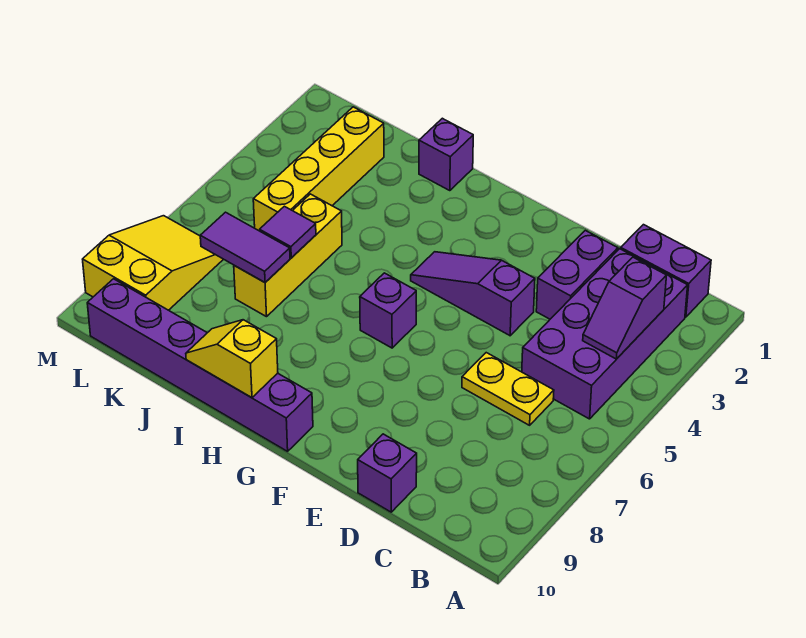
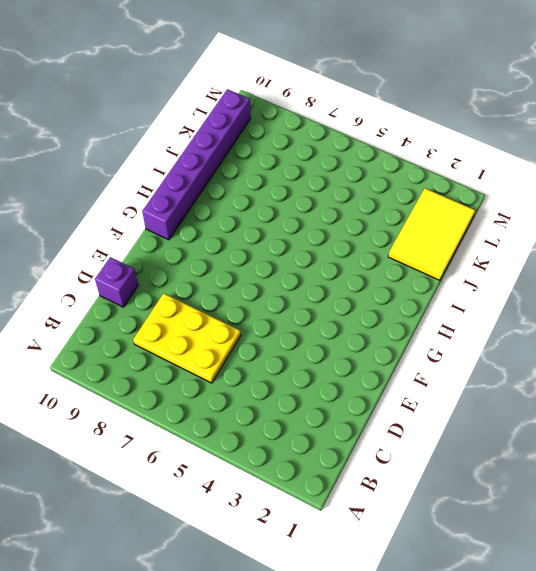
yellow 2x3 plate [133,294,241,383] -> yellow 1x2 plate [462,353,554,425]
yellow 2x3 tile [388,188,475,280] -> yellow 1x4 brick [253,107,384,231]
none -> purple 1x2 brick [621,225,711,317]
none -> purple 2x4 brick [522,249,688,419]
none -> purple 1x2 brick [536,230,618,319]

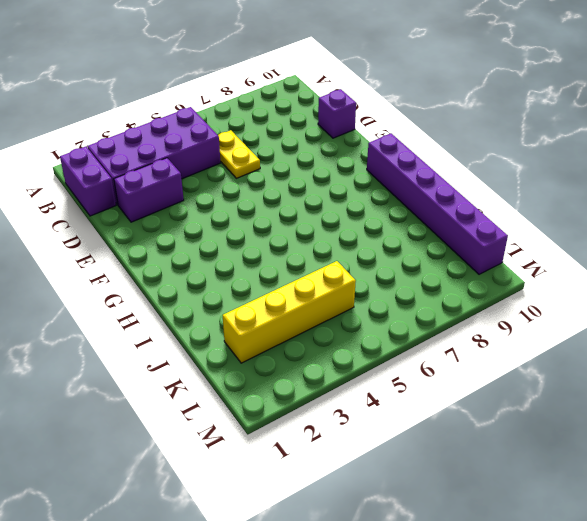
none -> purple 1x3 slope [411,252,535,336]
none -> purple 1x1 brick [360,273,416,348]
none -> purple 1x1 brick [419,118,473,191]

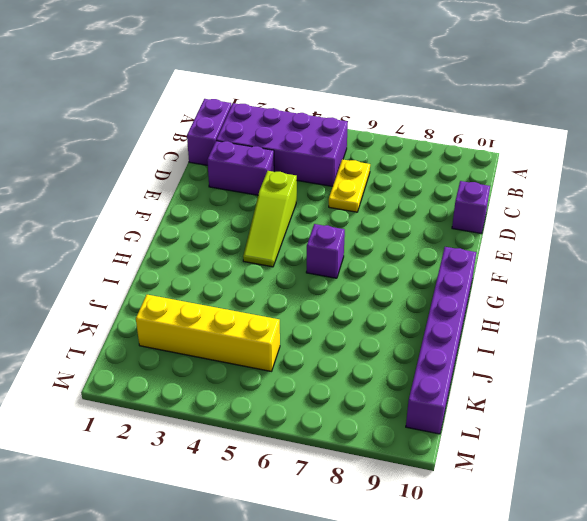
lime 1x3 slope [243,171,297,267] -> purple 1x3 slope [411,252,535,336]
none -> purple 1x1 brick [419,118,473,191]
none -> yellow 1x3 brick [234,194,342,317]
none -> yellow 2x3 slope [83,216,223,310]

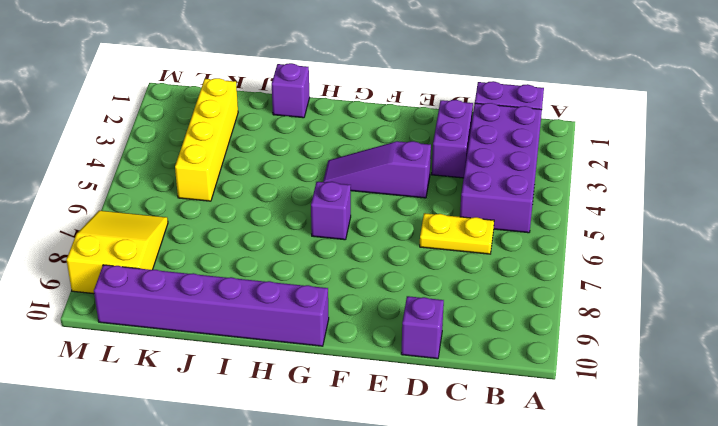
none -> yellow 1x3 brick [234,194,342,317]
none -> purple 1x2 slope [583,257,667,359]
none -> yellow 1x2 slope [186,320,278,398]

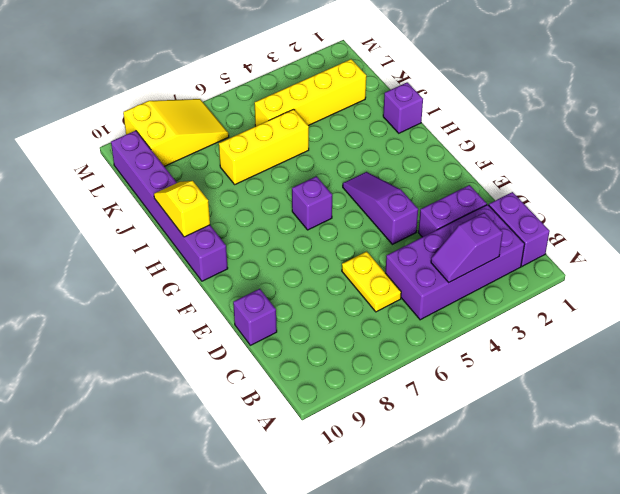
none -> purple 1x1 tile [260,206,316,258]
none -> purple 1x2 tile [200,212,290,282]

